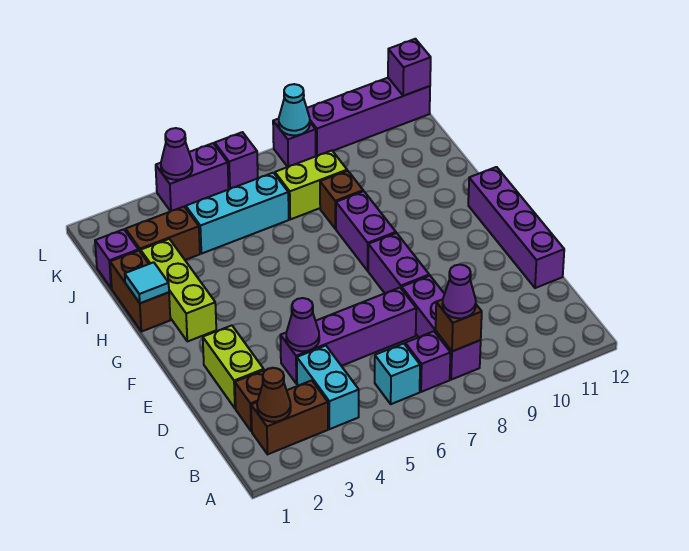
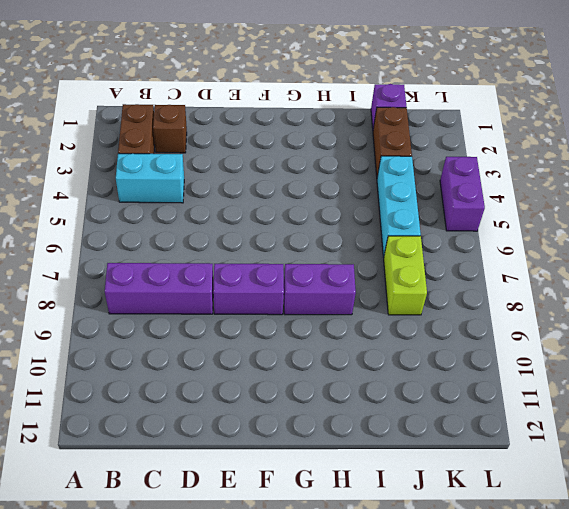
none -> cyan 1x1 brick [375,343,420,404]
none -> purple 1x1 brick [405,331,450,392]
none -> lime 1x2 brick [203,325,264,408]
none -> purple 1x4 brick [280,288,416,384]

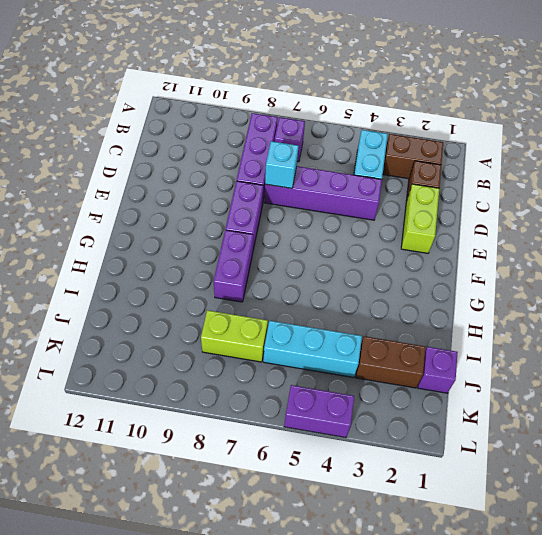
cyan 1x1 brick [265,141,298,188] -> cyan 1x1 brick moved to [375,343,420,404]
none -> purple 1x4 brick [468,167,564,288]
none -> lime 1x3 brick [141,239,216,342]
none -> brown 1x2 brick [110,250,170,332]
none -> brown 1x1 brick [320,171,363,229]

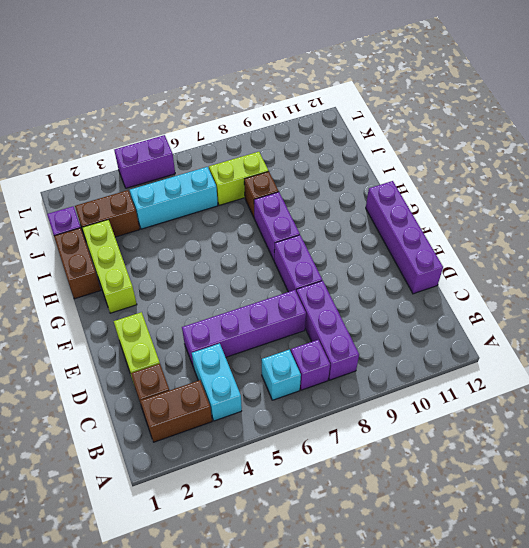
none -> purple 1x1 brick [215,132,258,189]
none -> purple 1x1 brick [273,119,316,167]
none -> purple 1x4 brick [307,78,430,156]
none -> brown 1x1 cone [257,368,291,422]

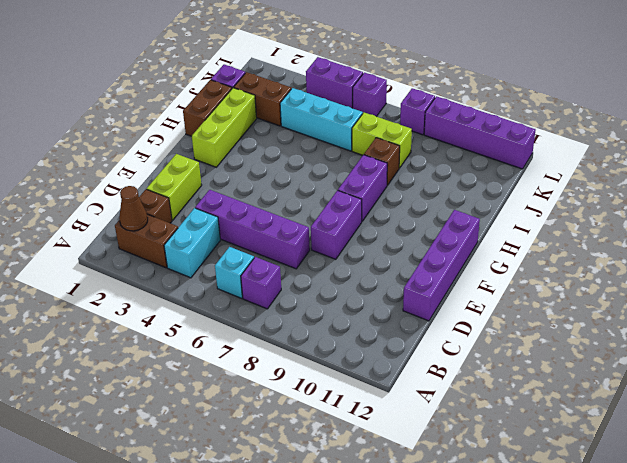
none -> purple 1x3 brick [402,276,481,380]
none -> brown 1x1 brick [436,299,482,351]
none -> purple 1x1 cone [286,298,319,351]
none -> cyan 1x1 tile [125,262,169,303]

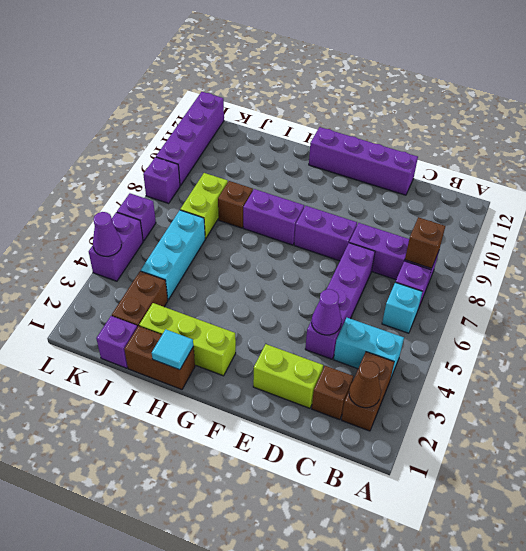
none -> cyan 1x1 cone [279,84,310,135]
none -> purple 1x1 brick [388,39,431,96]
none -> purple 1x1 cone [442,265,476,318]

